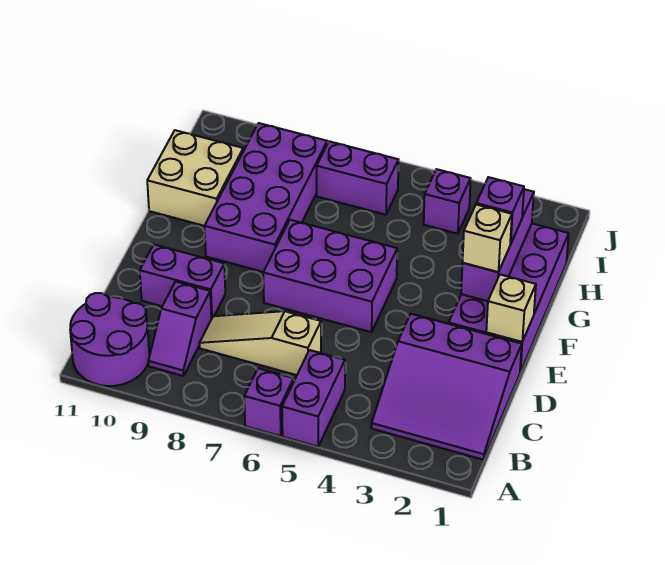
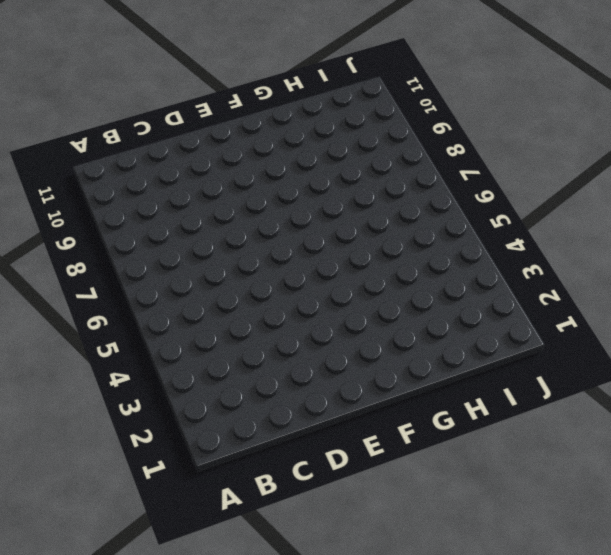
none -> purple 1x2 brick [282,350,345,447]
none -> purple 1x1 brick [244,368,294,436]
none -> purple 2x2 round brick [70,293,149,386]

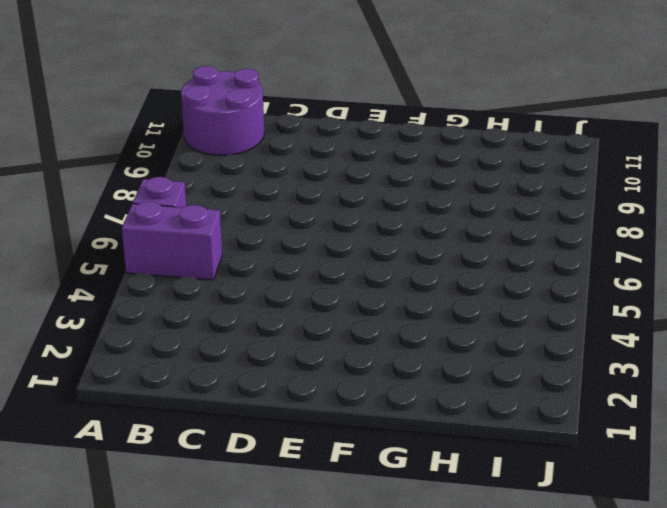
none -> purple 3x3 slope [371,314,522,460]
none -> purple 1x2 slope [148,282,211,376]
none -> tan 1x3 slope [200,311,321,375]

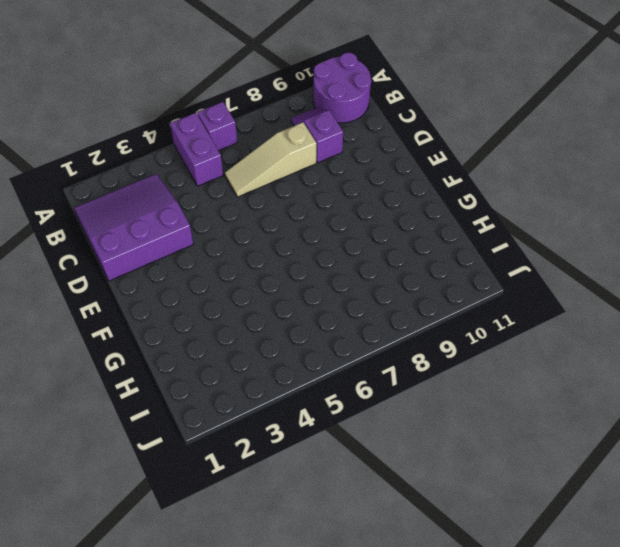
tan 1x3 slope [225,122,316,197] -> tan 1x3 slope turned to [200,311,321,375]
none -> purple 1x2 brick [140,245,225,319]
none -> purple 2x4 brick [449,224,569,372]
none -> purple 2x3 brick [263,220,397,332]

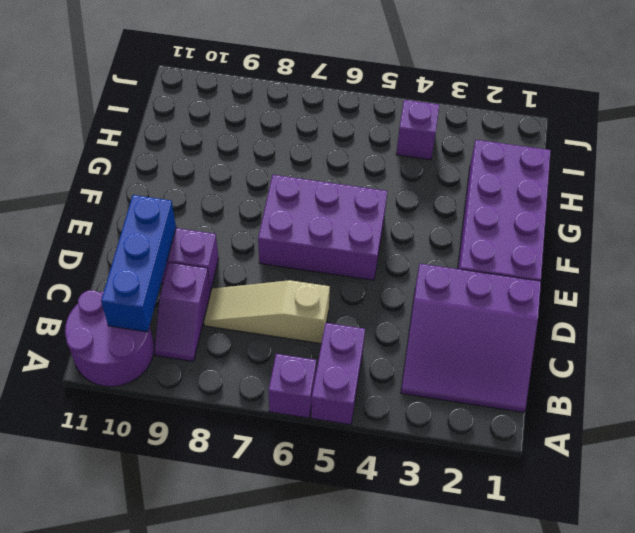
blue 1x3 brick [101,195,176,332] -> none
none -> purple 2x4 brick [205,123,327,272]
none -> tan 2x2 brick [147,130,243,226]
none -> purple 1x2 brick [317,141,399,215]

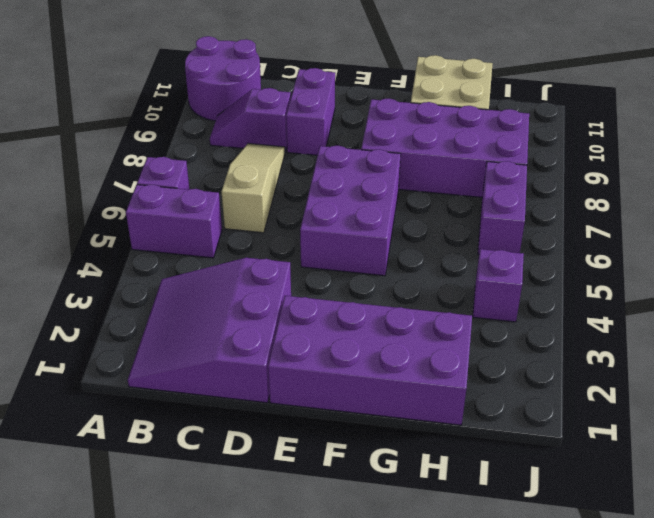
none -> tan 1x1 brick [486,275,536,342]
none -> purple 1x3 brick [461,189,534,301]
none -> tan 1x1 brick [463,205,512,272]

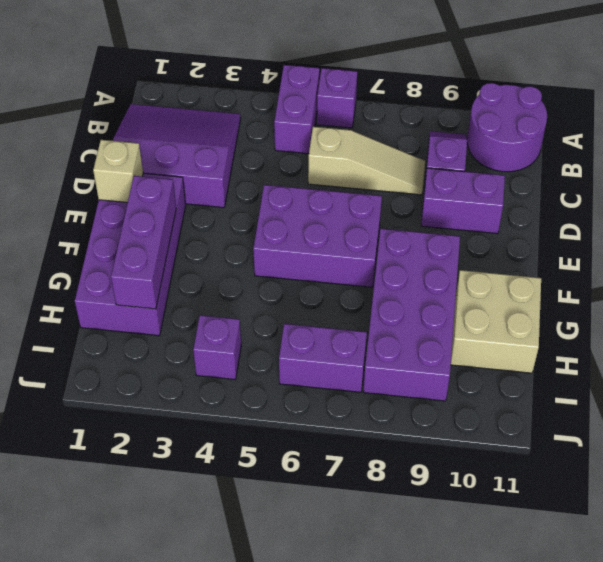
none -> tan 1x1 brick [463,205,512,272]
none -> purple 1x1 brick [476,177,524,244]

